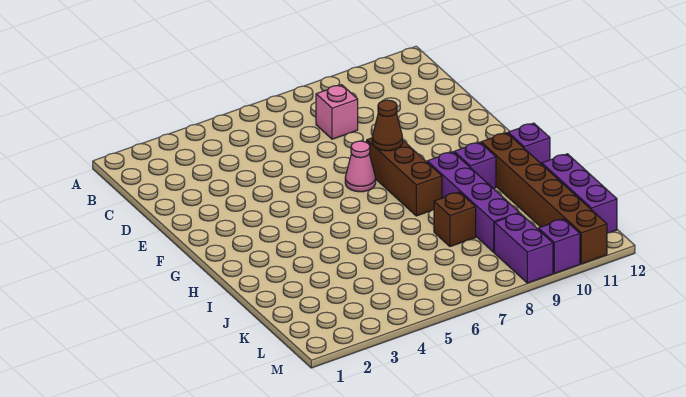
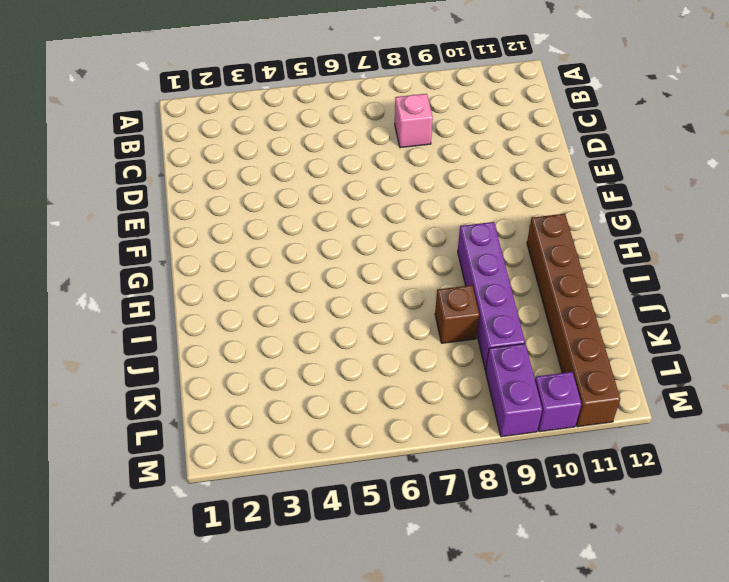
none -> pink 1x1 cone [345,141,376,192]
none -> brown 1x3 brick [367,138,442,216]
none -> purple 1x1 brick [454,142,496,189]

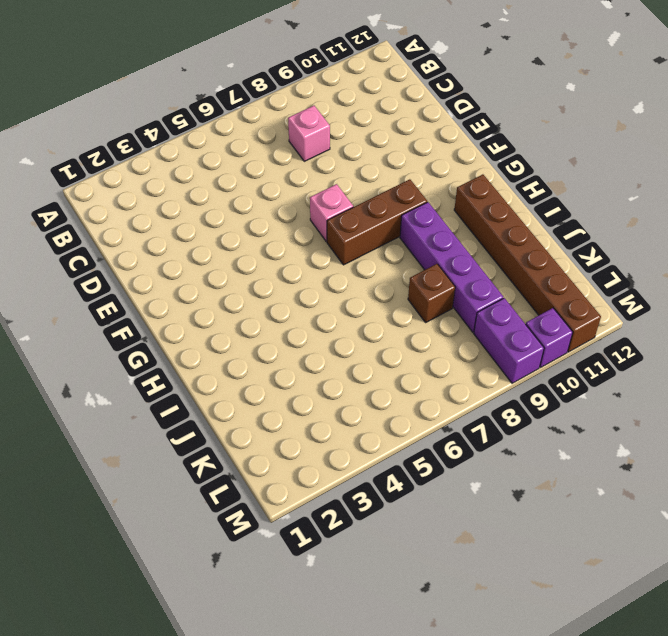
pink 1x1 brick [310,184,353,242] -> pink 1x1 cone [345,141,376,192]
brown 1x3 brick [327,179,427,265] -> brown 1x3 brick turned to [367,138,442,216]
none -> purple 1x1 brick [454,142,496,189]
none -> purple 1x1 brick [508,123,550,164]
none -> purple 1x3 brick [542,154,617,233]

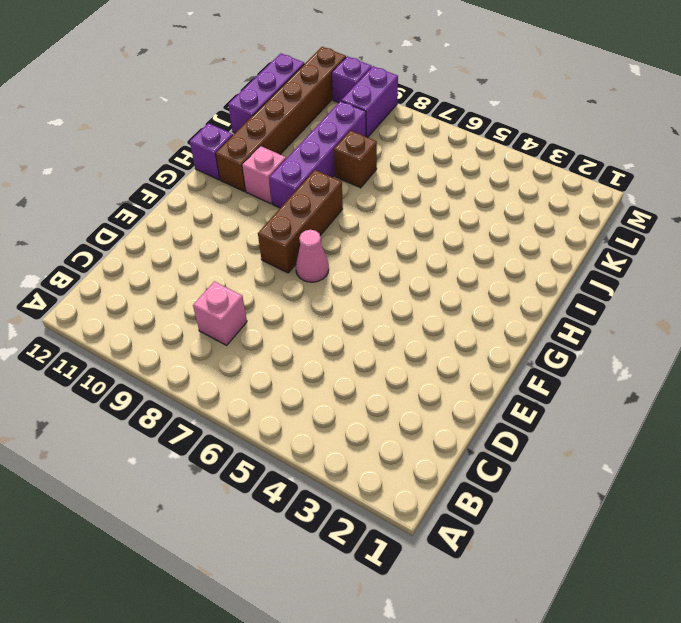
pink 1x1 brick [242,146,286,204] -> purple 1x1 brick [454,142,496,189]
none -> brown 1x1 cone [372,100,403,151]

